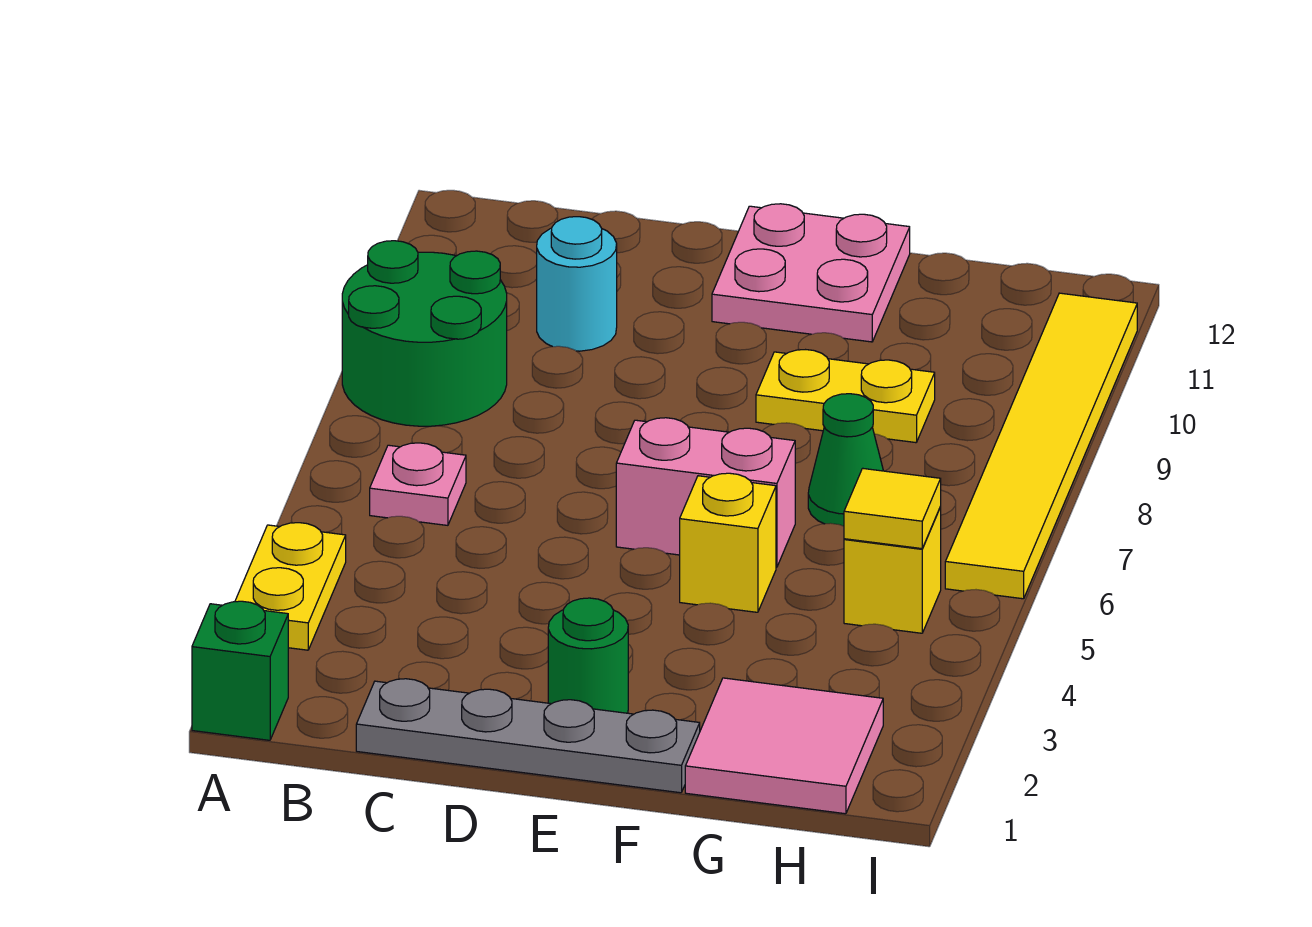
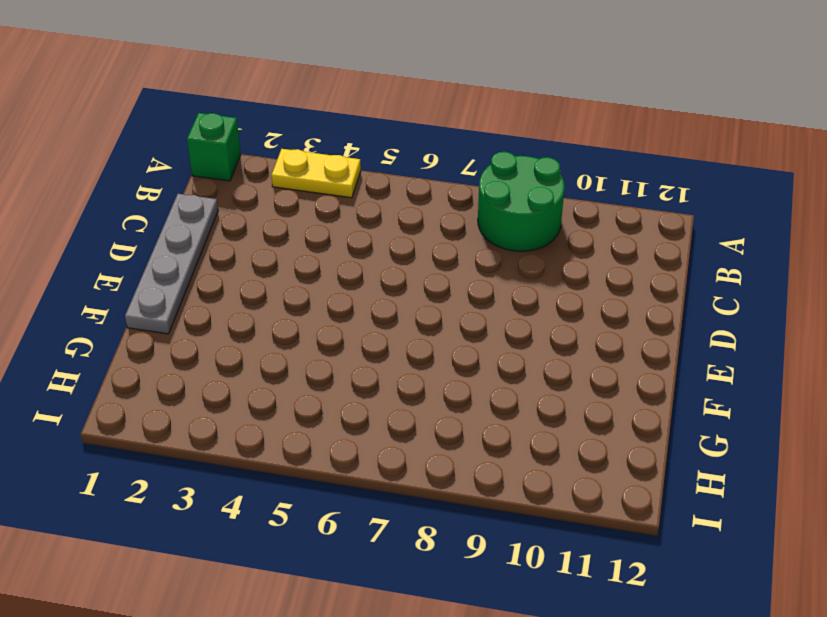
none -> pink 1x1 plate [370,443,466,525]
none -> cyan 1x1 round brick [537,217,617,351]
none -> green 1x1 round brick [548,598,628,713]

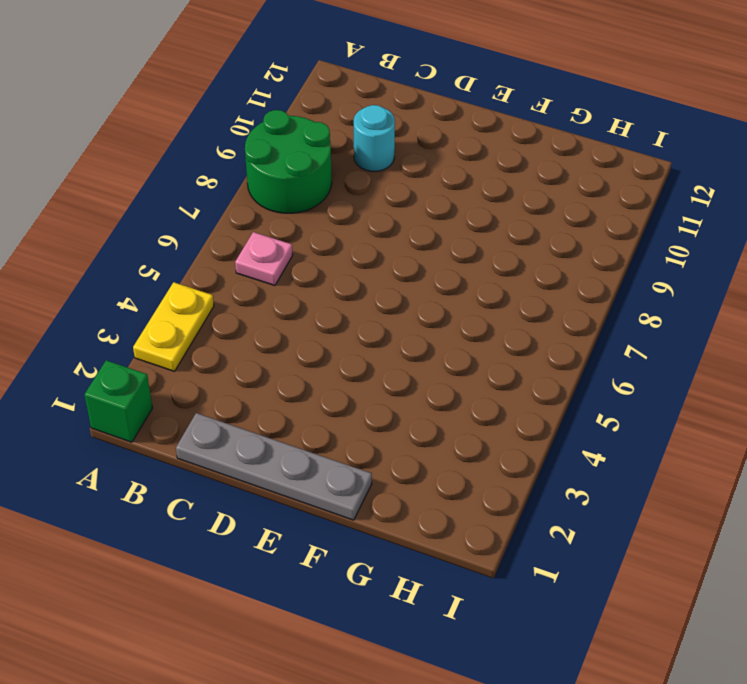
none -> green 1x1 round brick [548,598,628,713]
none -> pink 1x2 brick [616,418,795,567]
none -> pink 2x2 plate [712,204,910,342]

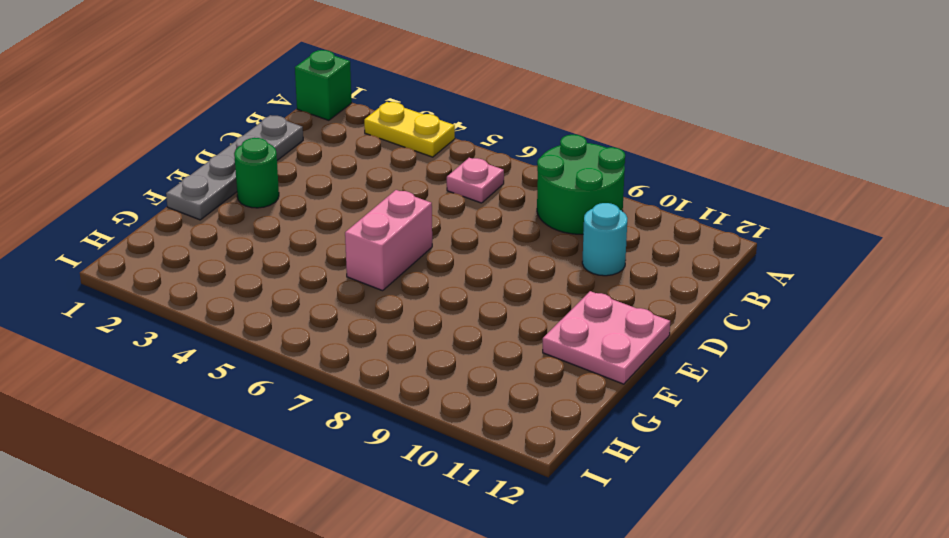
none -> yellow 1x1 brick [680,473,776,612]
none -> yellow 1x2 plate [756,350,935,443]
none -> pink 2x2 tile [685,678,883,814]

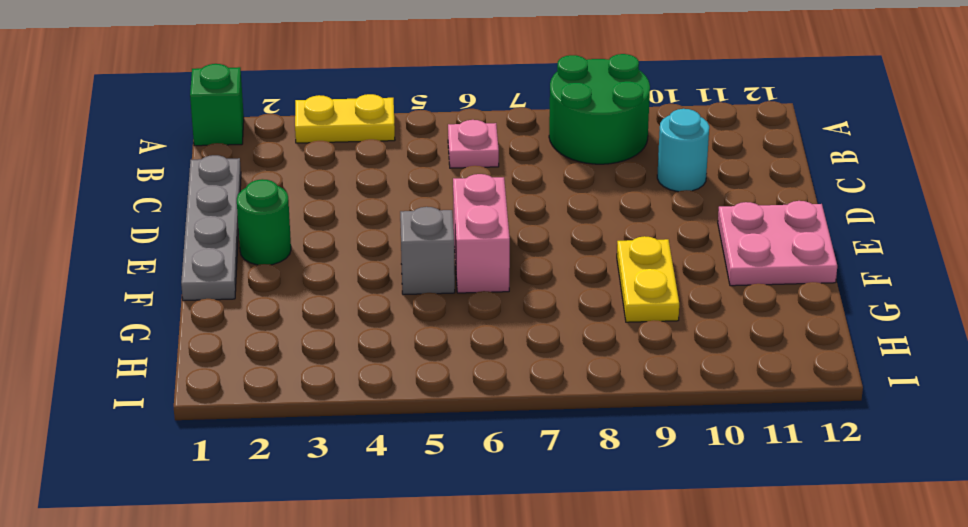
grey 1x1 brick [400,207,455,295] -> yellow 1x1 brick [680,473,776,612]
none -> pink 2x2 tile [685,678,883,814]
none -> green 1x1 cone [808,394,883,526]
none -> yellow 1x1 brick [844,507,941,633]

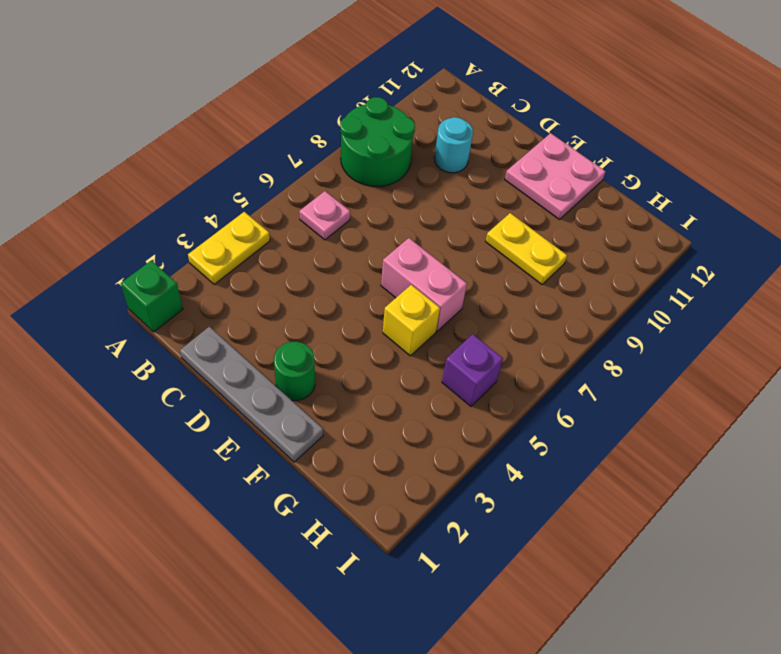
purple 1x1 brick [442,334,503,406] -> yellow 1x1 brick [844,507,941,633]
none -> pink 2x2 tile [685,678,883,814]
none -> green 1x1 cone [808,394,883,526]
none -> yellow 1x6 tile [945,293,1137,599]

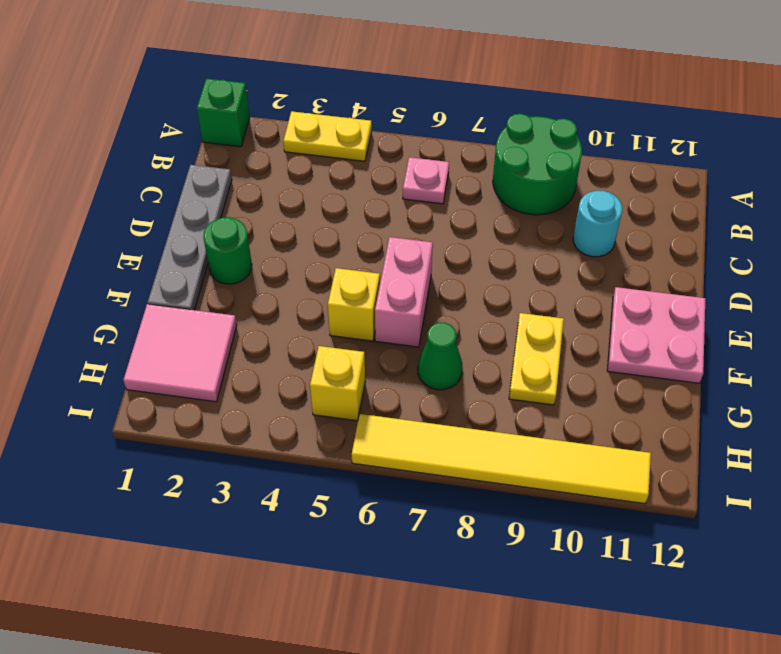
none -> yellow 1x1 tile [844,468,941,549]

